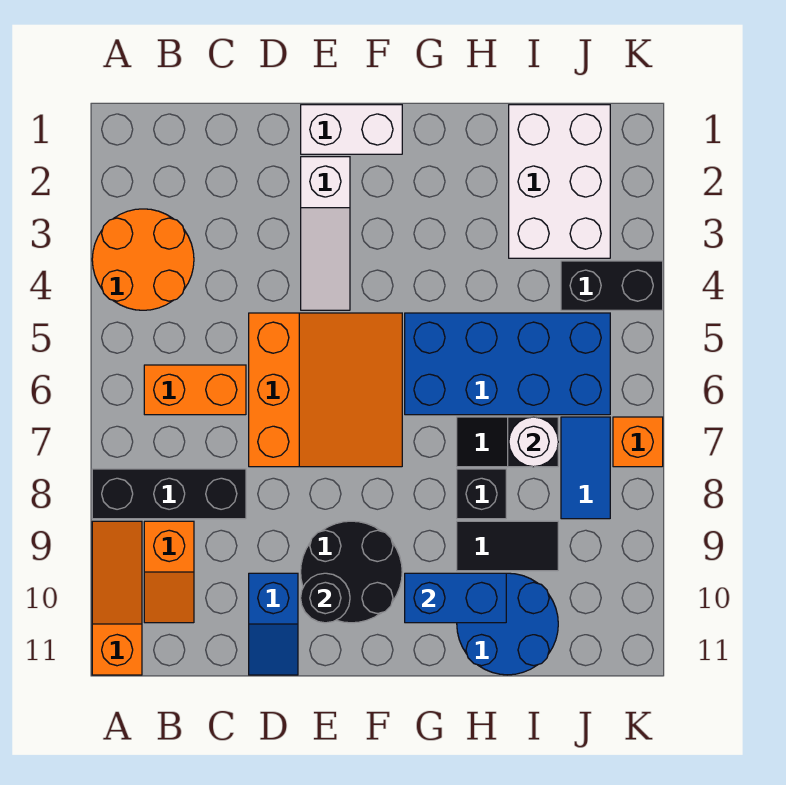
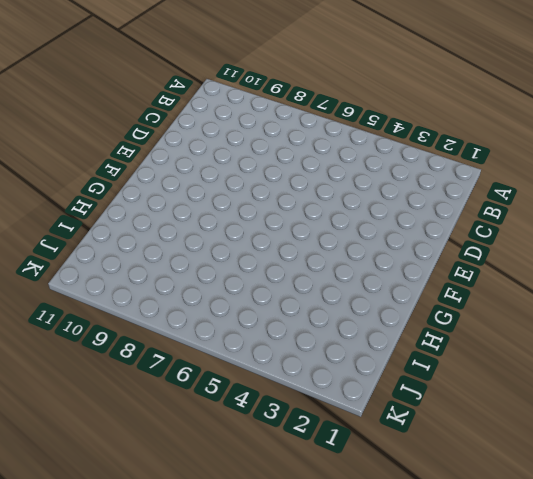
none -> orange 2x2 round brick [92,209,194,310]
none -> black 1x3 brick [92,469,246,519]
none -> orange 1x3 slope [92,521,142,675]

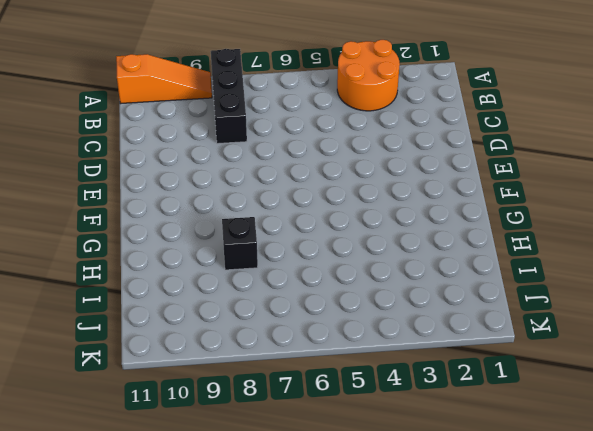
none -> orange 1x2 brick [144,365,246,415]
none -> orange 1x2 slope [144,521,194,623]
none -> orange 3x3 slope [249,313,402,467]

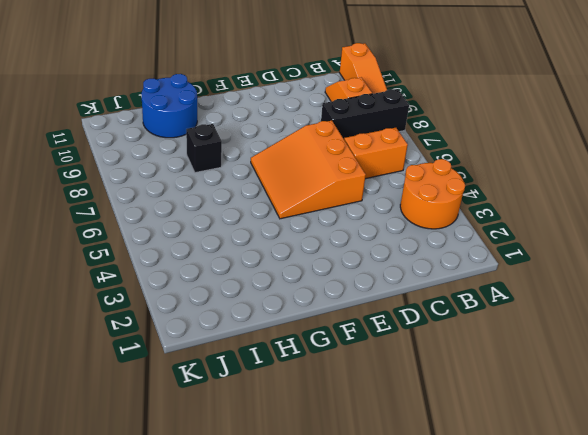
none -> blue 1x2 slope [249,573,298,675]
none -> white 1x2 brick [301,105,402,154]
none -> white 1x3 slope [301,157,350,310]

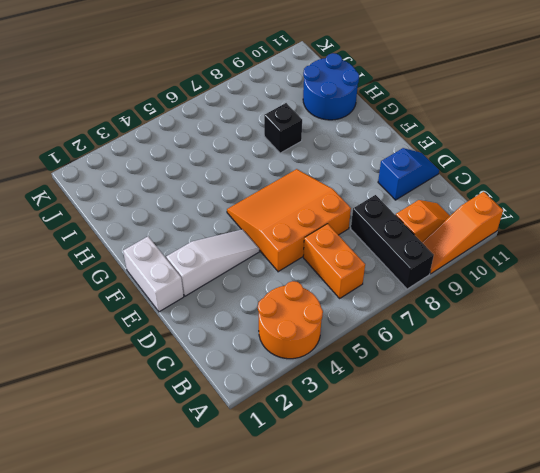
none -> black 2x2 round brick [301,521,402,623]
none -> blue 2x4 brick [405,313,610,415]
none -> black 1x2 slope [457,417,558,467]

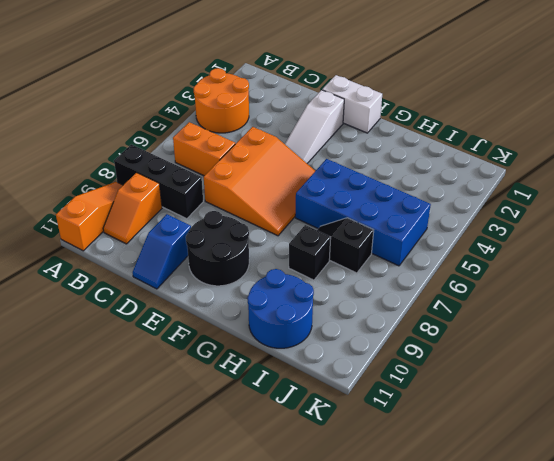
none -> black 1x2 tile [457,521,558,571]
none -> white 2x3 brick [509,105,610,258]
none -> black 1x2 brick [561,261,663,310]

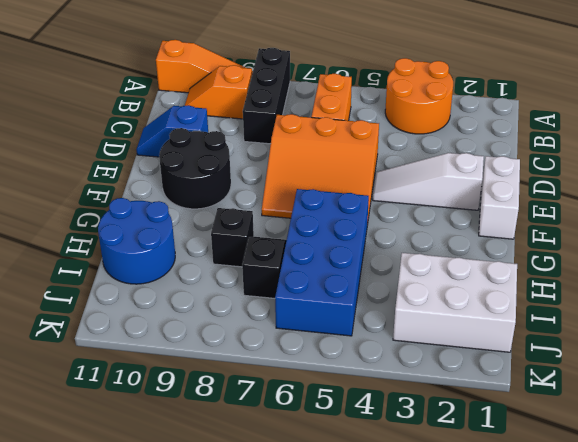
none -> black 1x2 tile [457,521,558,571]
none -> black 1x2 brick [561,261,663,310]
none -> blue 1x2 tile [561,417,610,519]

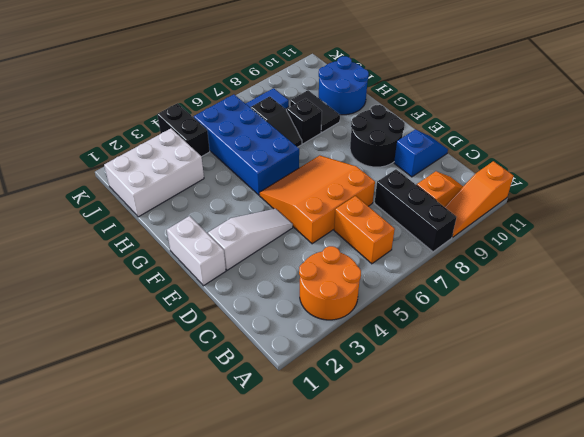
none -> orange 1x1 brick [613,417,663,467]
none -> black 1x1 round brick [301,573,350,623]
none -> blue 1x2 brick [405,573,506,623]

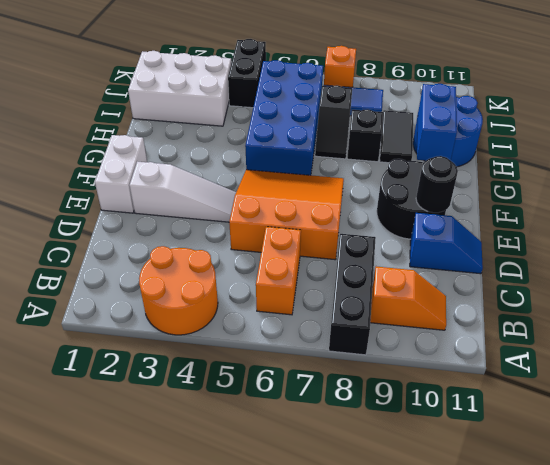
none -> orange 1x3 slope [92,521,142,675]
none -> white 1x1 round brick [509,417,558,467]

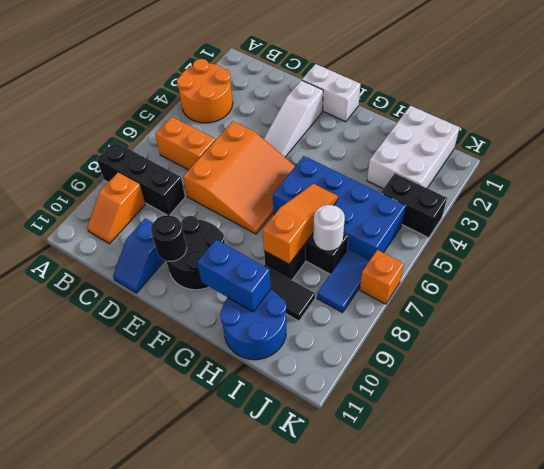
orange 1x3 slope [263,184,338,264] -> orange 1x3 slope moved to [92,521,142,675]

